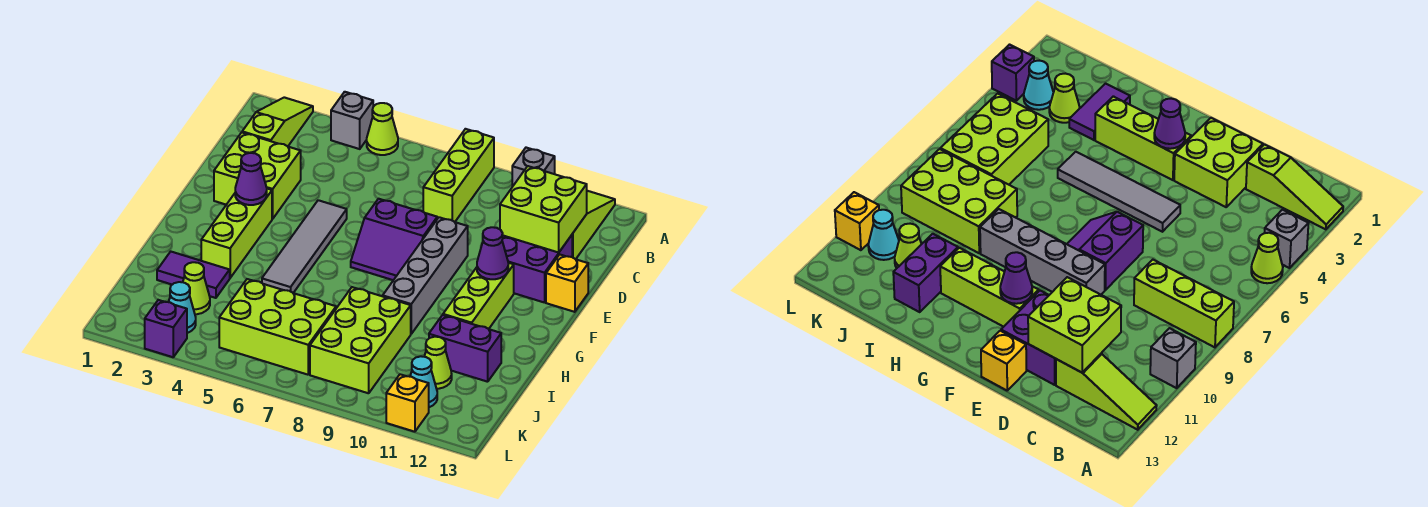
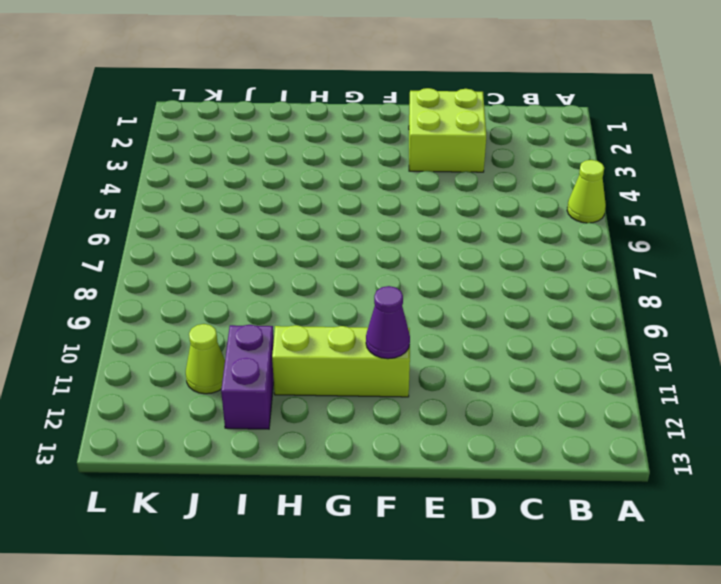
none -> lime 1x3 slope [242,97,313,146]
none -> grey 1x1 brick [331,92,373,149]
none -> lime 1x3 brick [423,129,494,222]

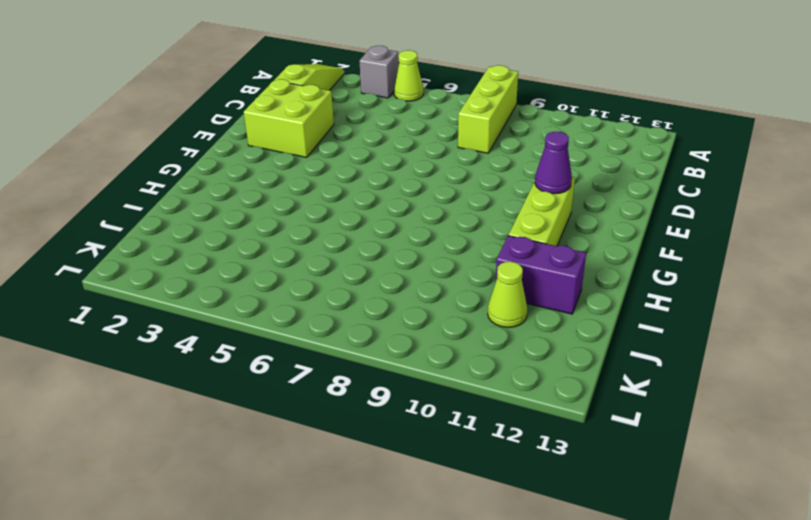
none -> grey 1x1 brick [512,148,555,187]
none -> lime 1x3 slope [572,191,615,259]
none -> purple 2x2 brick [502,235,572,303]

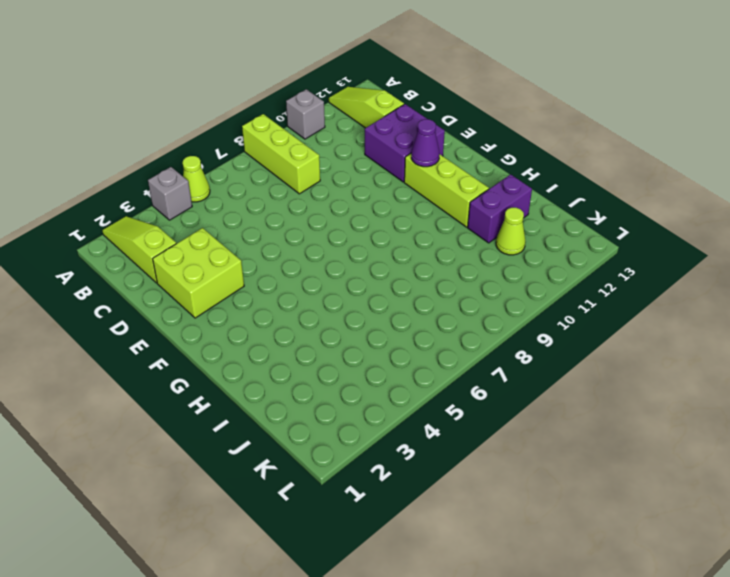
none -> grey 1x4 tile [262,200,347,293]
none -> purple 2x2 slope [351,199,437,280]
none -> grey 1x4 brick [383,217,468,334]

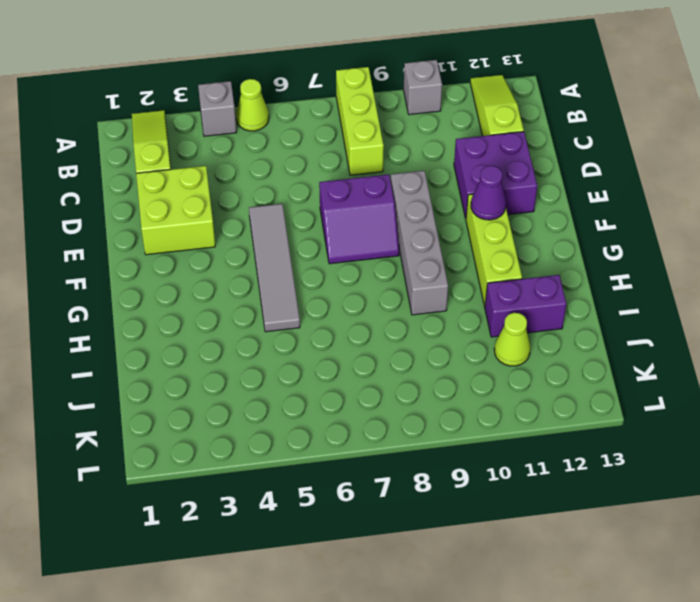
none -> yellow 1x1 brick [546,255,588,312]
none -> lime 1x3 brick [201,189,272,278]
none -> purple 1x2 tile [157,252,230,298]

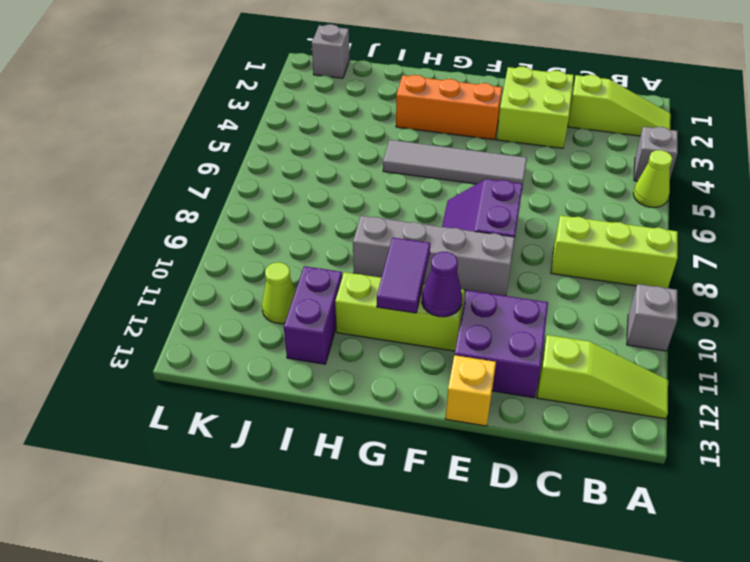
orange 1x3 brick [396,75,502,140] -> lime 1x3 brick [201,189,272,278]
purple 1x2 tile [377,237,430,313] -> purple 1x2 tile moved to [157,252,230,298]
grey 1x1 brick [312,24,349,78] -> none
none -> lime 2x3 brick [310,287,411,393]
none -> lime 1x1 cone [183,262,210,314]
none -> lime 2x3 brick [219,279,336,375]

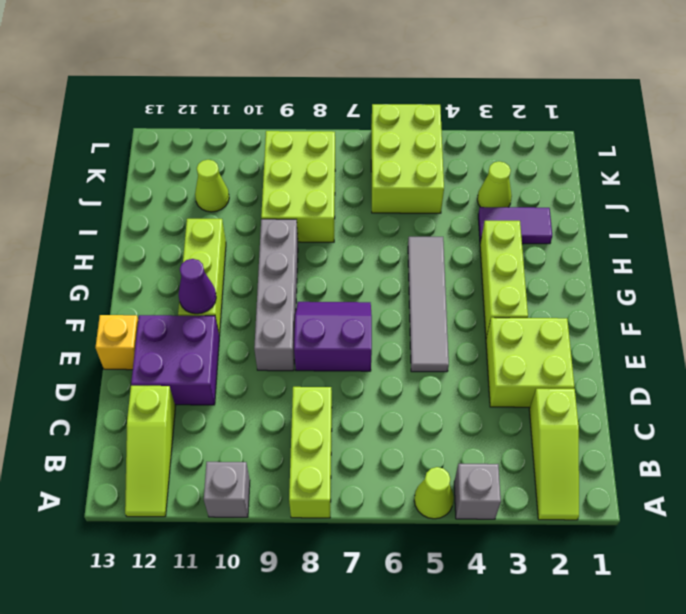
lime 2x3 brick [371,104,444,213] -> lime 2x3 brick turned to [219,279,336,375]
none -> purple 1x2 brick [429,315,501,382]
none -> cyan 1x1 cone [169,282,196,333]
none -> cyan 1x1 cone [410,356,437,407]

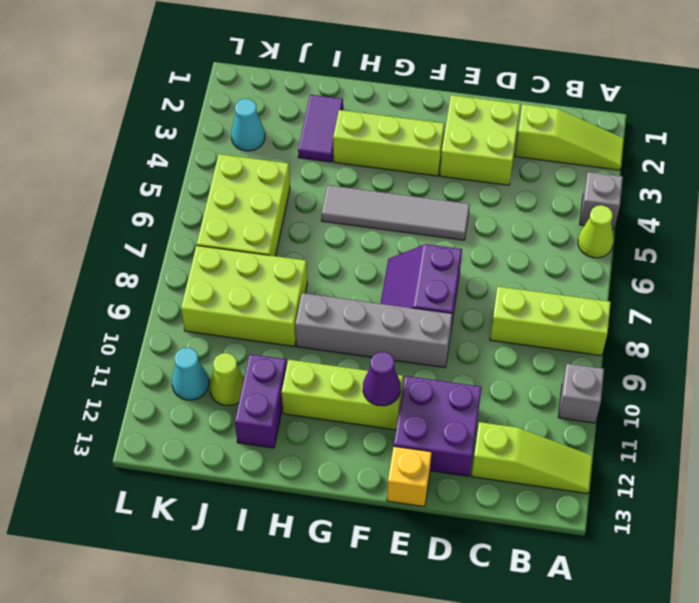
none -> lime 1x1 cone [183,262,210,314]
none -> purple 1x1 brick [145,300,187,357]
none -> yellow 1x1 brick [386,374,429,432]

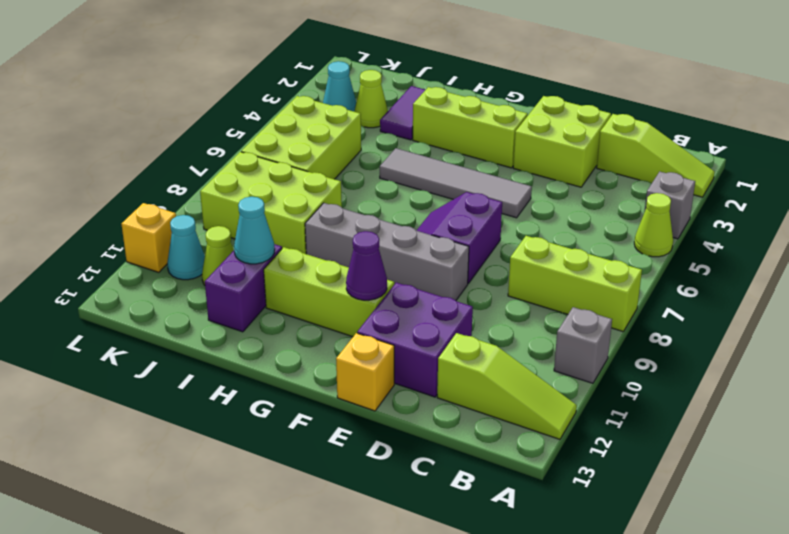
cyan 1x1 cone [234,197,275,264] -> none
none -> purple 1x1 brick [145,300,187,357]
none -> lime 2x2 brick [500,166,587,252]
none -> purple 1x1 cone [235,153,267,205]

